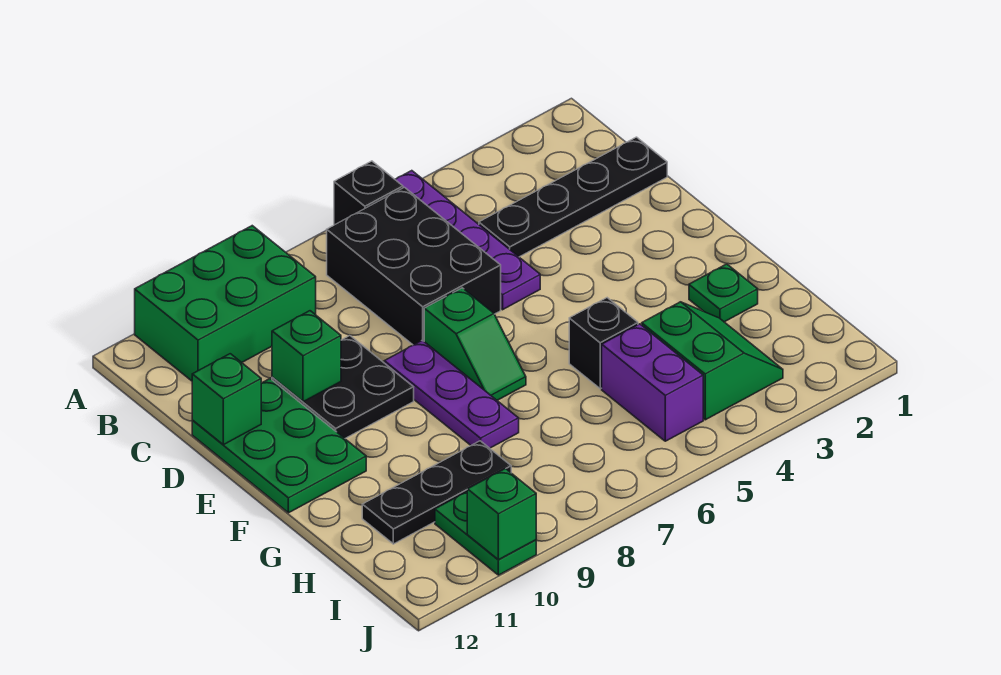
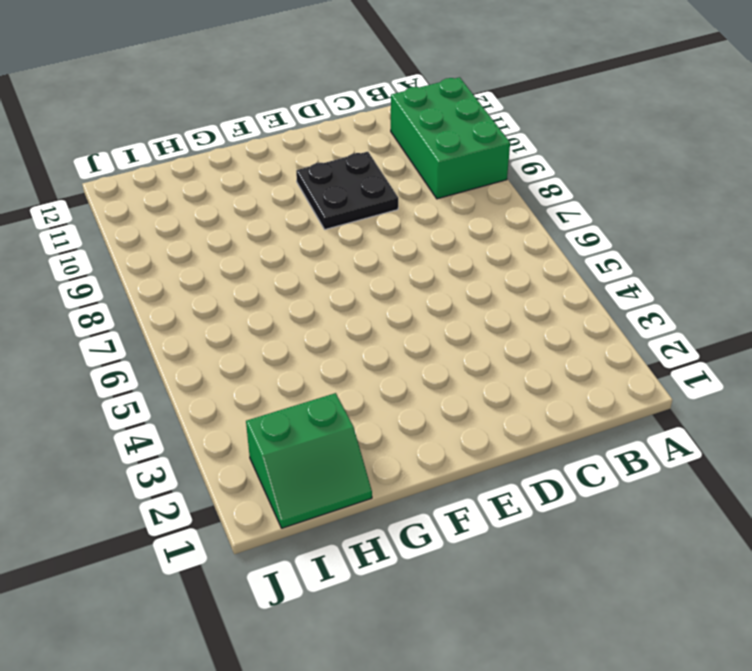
green 2x2 slope [246,393,372,528] -> green 2x2 slope moved to [642,302,783,420]
none -> purple 1x4 plate [395,171,540,310]
none -> black 1x1 brick [334,161,403,225]
none -> black 2x3 brick [327,187,501,345]

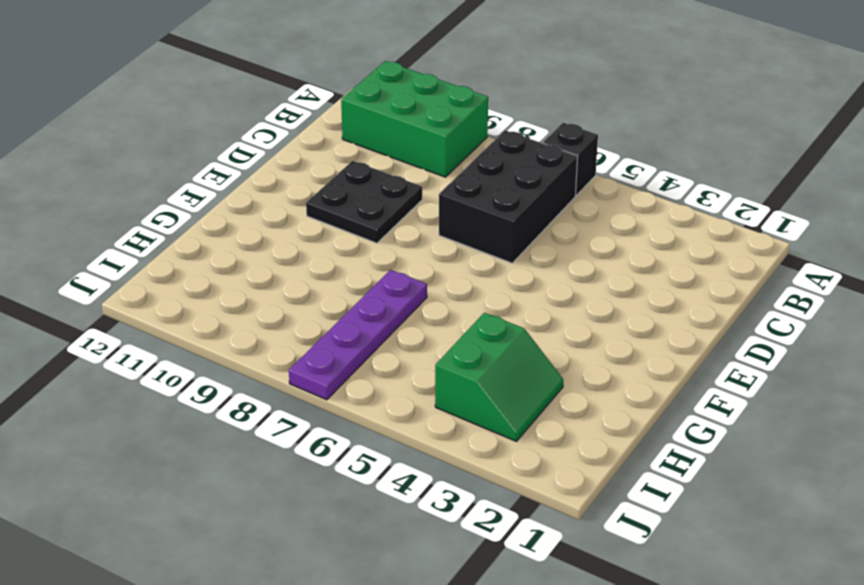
purple 1x4 plate [289,270,427,400] -> purple 1x4 plate moved to [395,171,540,310]
none -> black 1x4 plate [479,137,667,257]
none -> green 2x3 plate [192,379,366,513]
none -> green 1x2 slope [424,288,526,400]

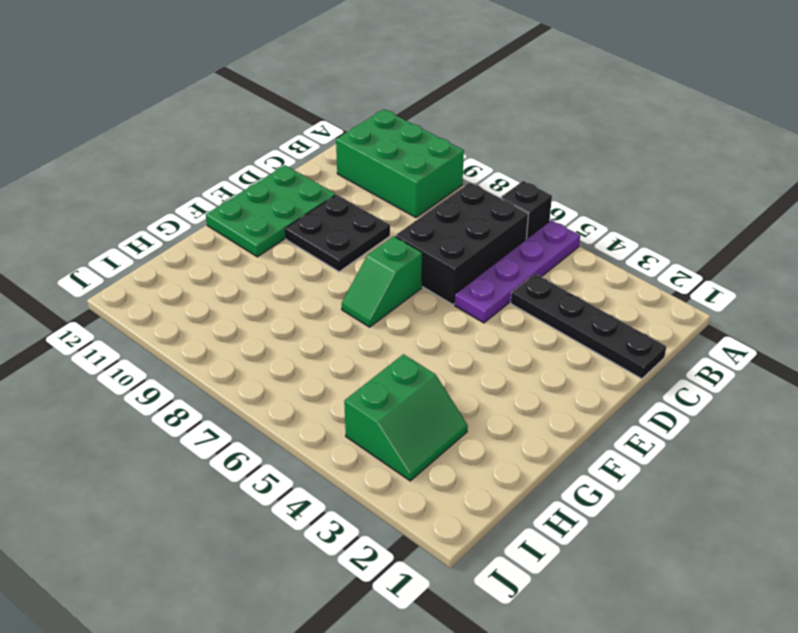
none -> purple 1x3 plate [384,340,519,448]
none -> green 1x1 plate [689,264,758,322]
none -> black 1x1 brick [569,298,638,389]

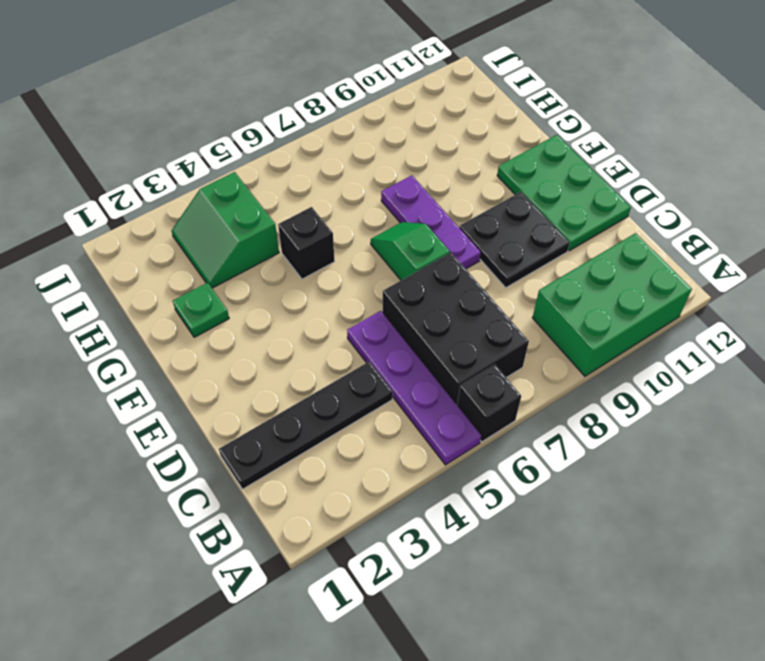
none -> purple 1x2 brick [602,324,703,441]
none -> black 1x3 plate [362,441,511,544]
none -> green 1x2 plate [435,492,536,575]

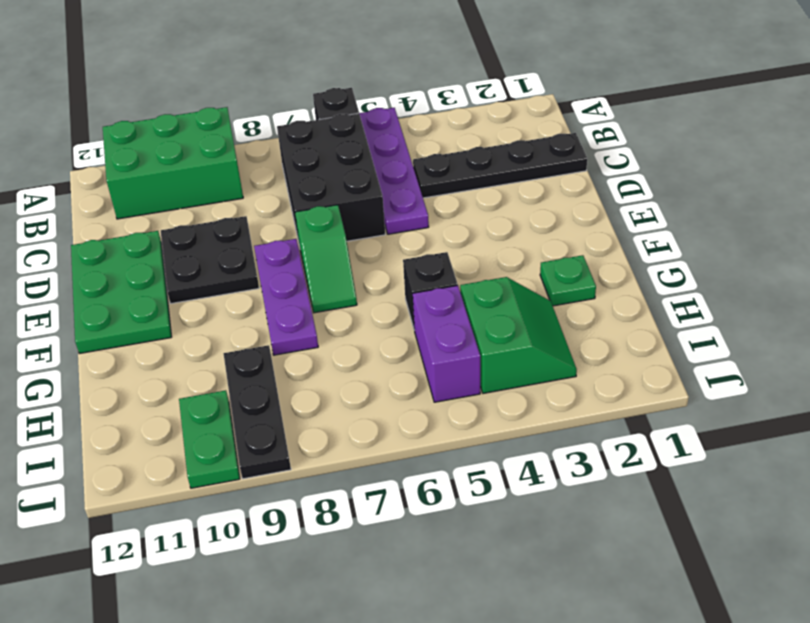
black 1x3 plate [223,345,291,479] -> black 1x3 plate turned to [362,441,511,544]
none -> green 1x1 brick [272,311,341,402]
none -> green 1x1 brick [192,354,261,445]
none -> green 1x1 brick [467,469,536,560]

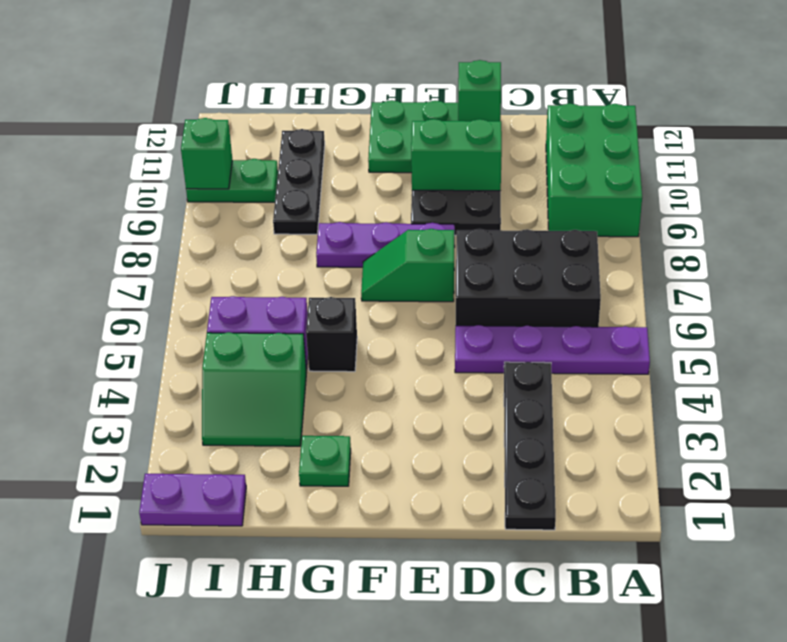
green 1x2 brick [411,119,502,191] -> green 1x1 brick [272,311,341,402]
purple 1x2 plate [139,474,246,526] -> none
none -> black 1x1 brick [334,161,403,225]

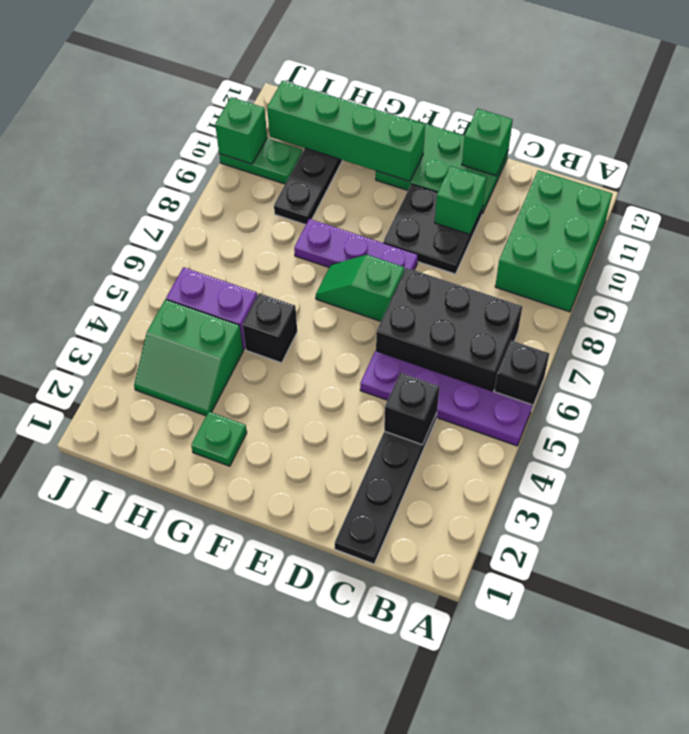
black 1x1 brick [384,373,440,445] -> none
green 1x4 brick [267,81,425,181] -> none

